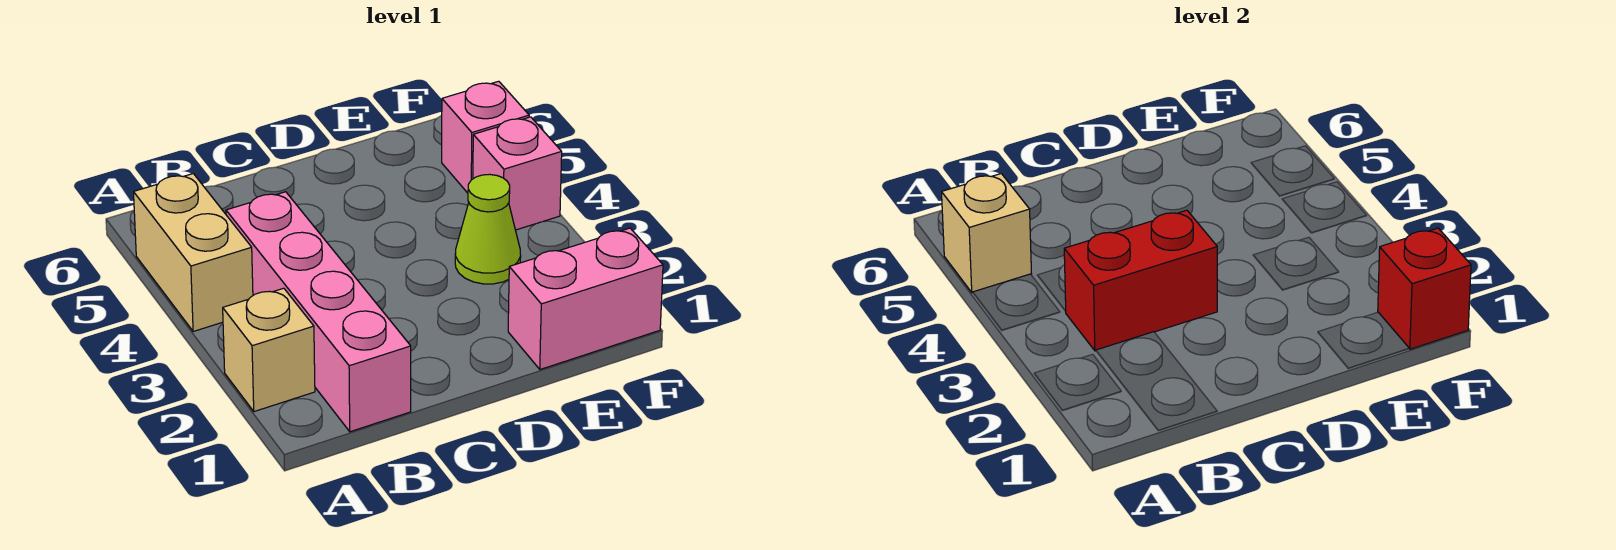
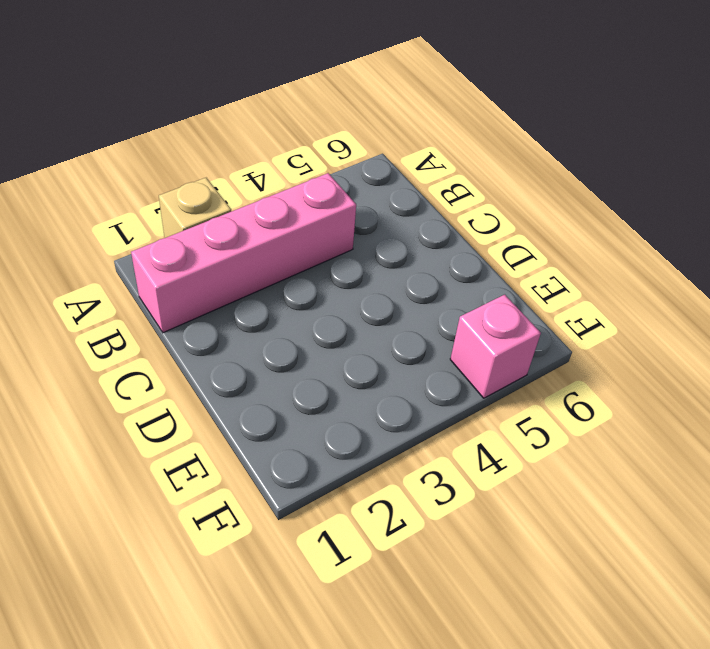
none -> tan 1x2 brick [134,174,253,332]
none -> pink 1x2 brick [508,228,663,369]

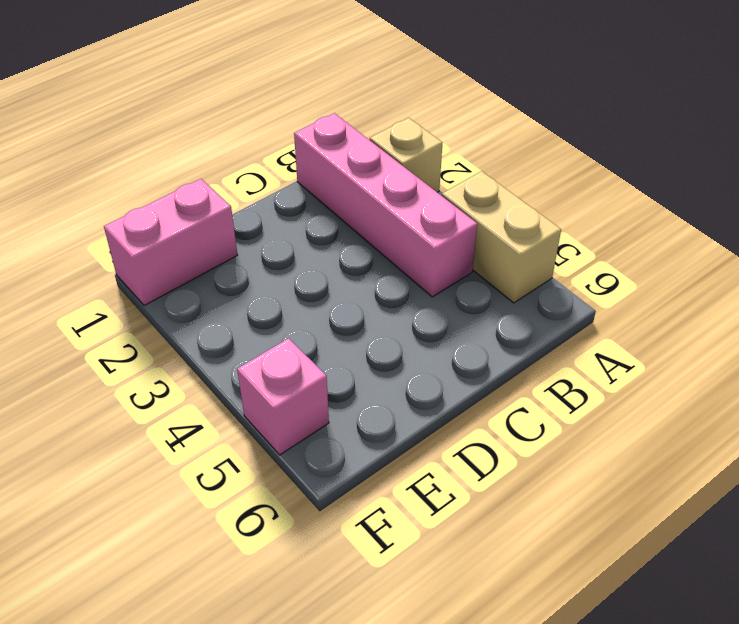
none -> lime 1x1 cone [455,174,521,284]
none -> pink 1x1 brick [473,117,562,230]

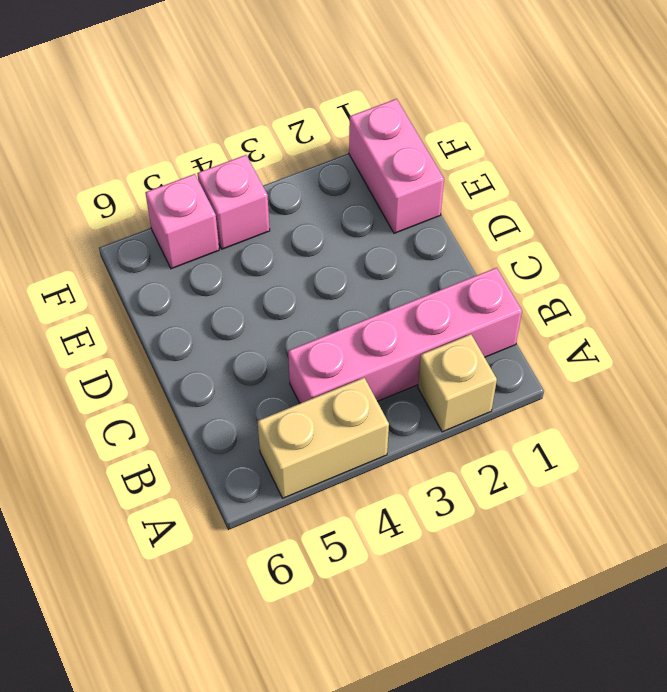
none -> lime 1x1 cone [455,174,521,284]
none -> tan 1x1 brick [942,174,1031,293]

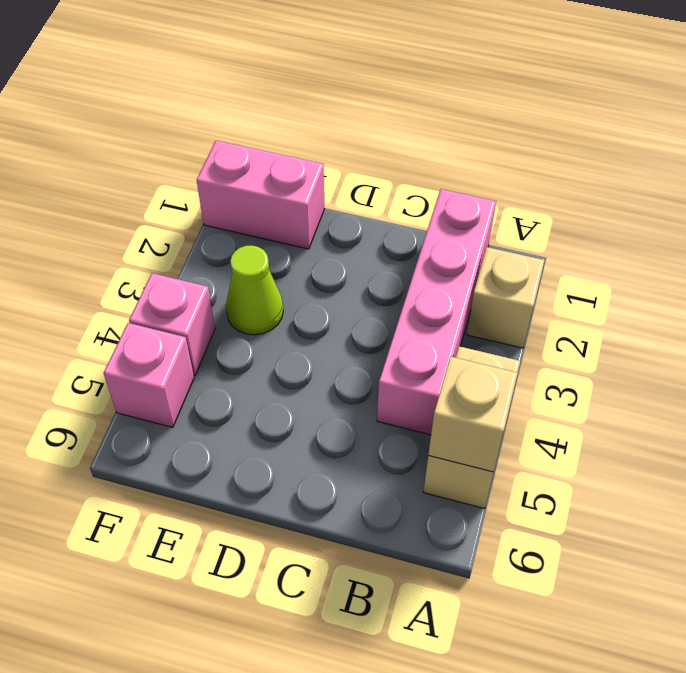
none -> red 1x2 brick [1064,210,1217,351]
none -> red 1x1 brick [1378,228,1471,349]

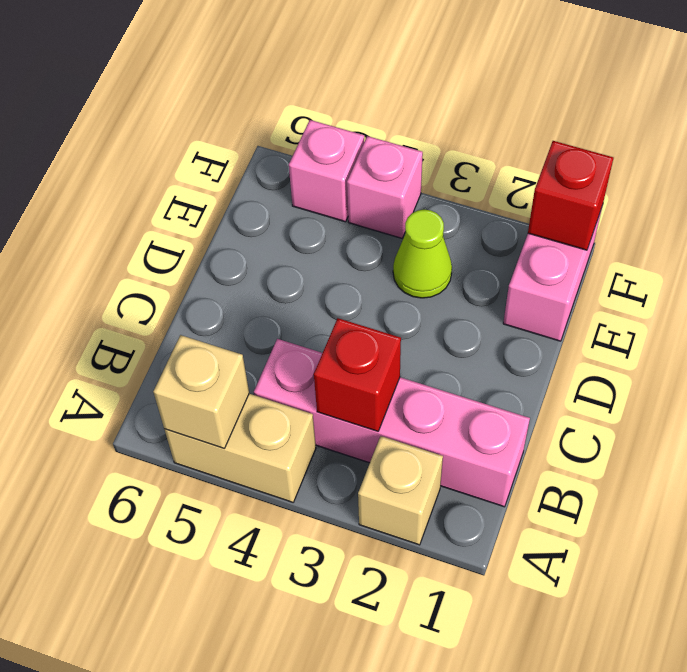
red 1x1 brick [314,318,401,431] -> red 1x2 brick [1064,210,1217,351]

